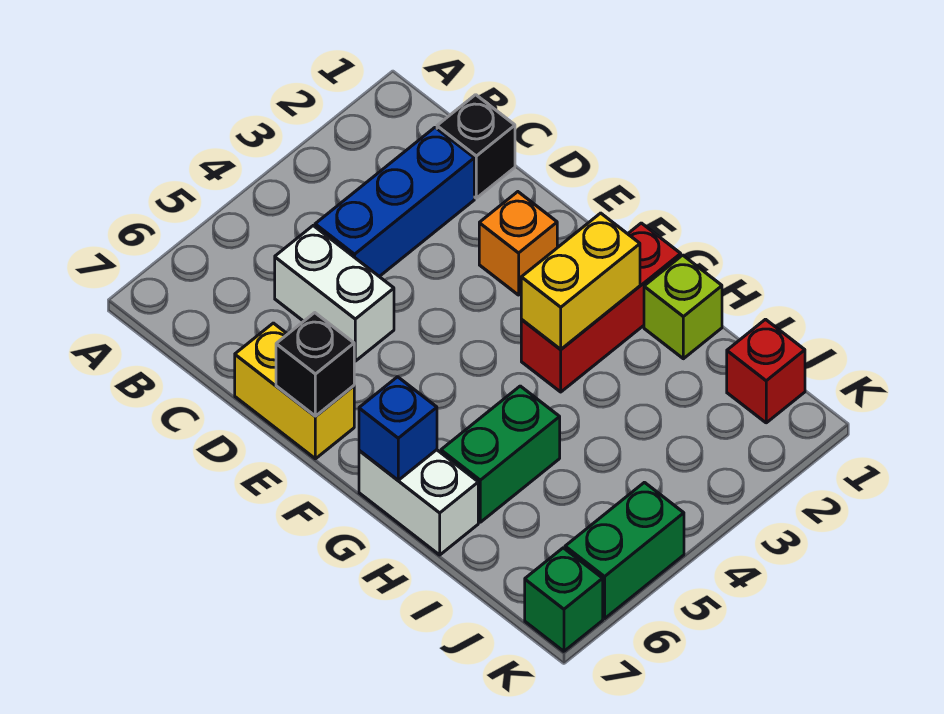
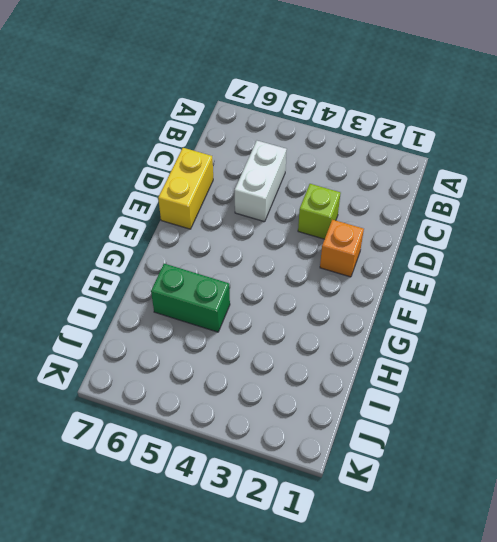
lime 1x1 brick [298,184,341,239] -> lime 1x1 brick moved to [644,255,722,359]
none -> black 1x1 brick [437,95,515,198]
none -> blue 1x3 brick [315,128,474,277]
none -> red 1x3 brick [521,223,681,392]

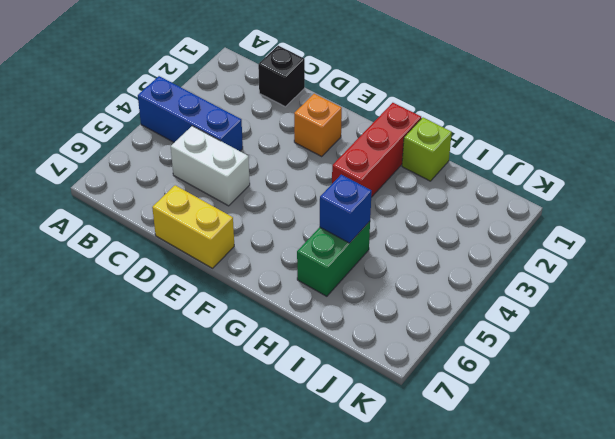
blue 1x3 brick [138,76,243,151] -> blue 1x3 brick turned to [315,128,474,277]
blue 1x1 brick [320,175,372,243] -> blue 1x1 brick moved to [359,377,437,480]
none -> white 1x2 brick [359,450,478,555]
none -> red 1x1 brick [727,319,805,423]
none -> green 1x2 brick [565,482,684,619]

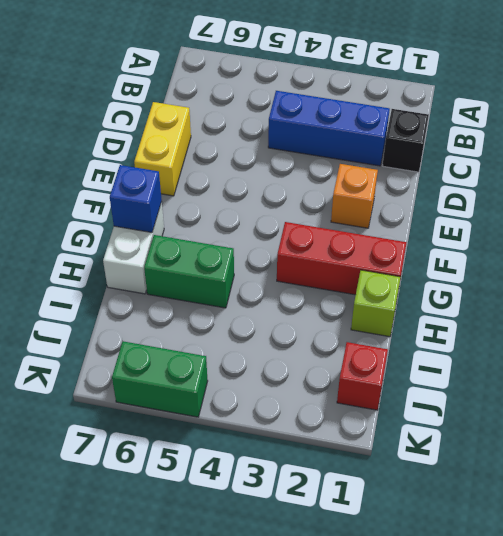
none -> white 1x2 brick [275,226,394,361]
none -> green 1x1 brick [525,548,603,651]
none -> black 1x1 brick [276,313,354,416]

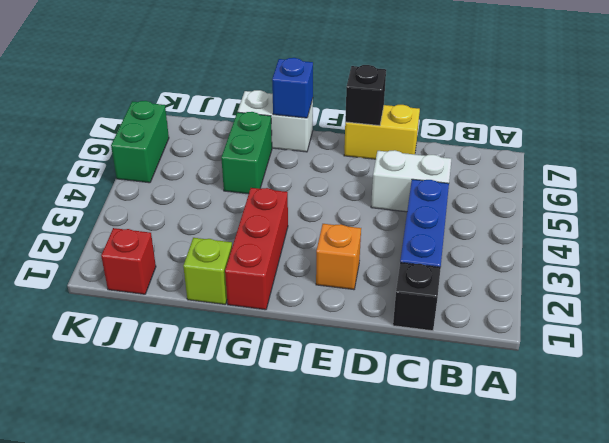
none -> green 1x1 brick [525,548,603,651]
none -> yellow 1x2 brick [521,213,640,349]

